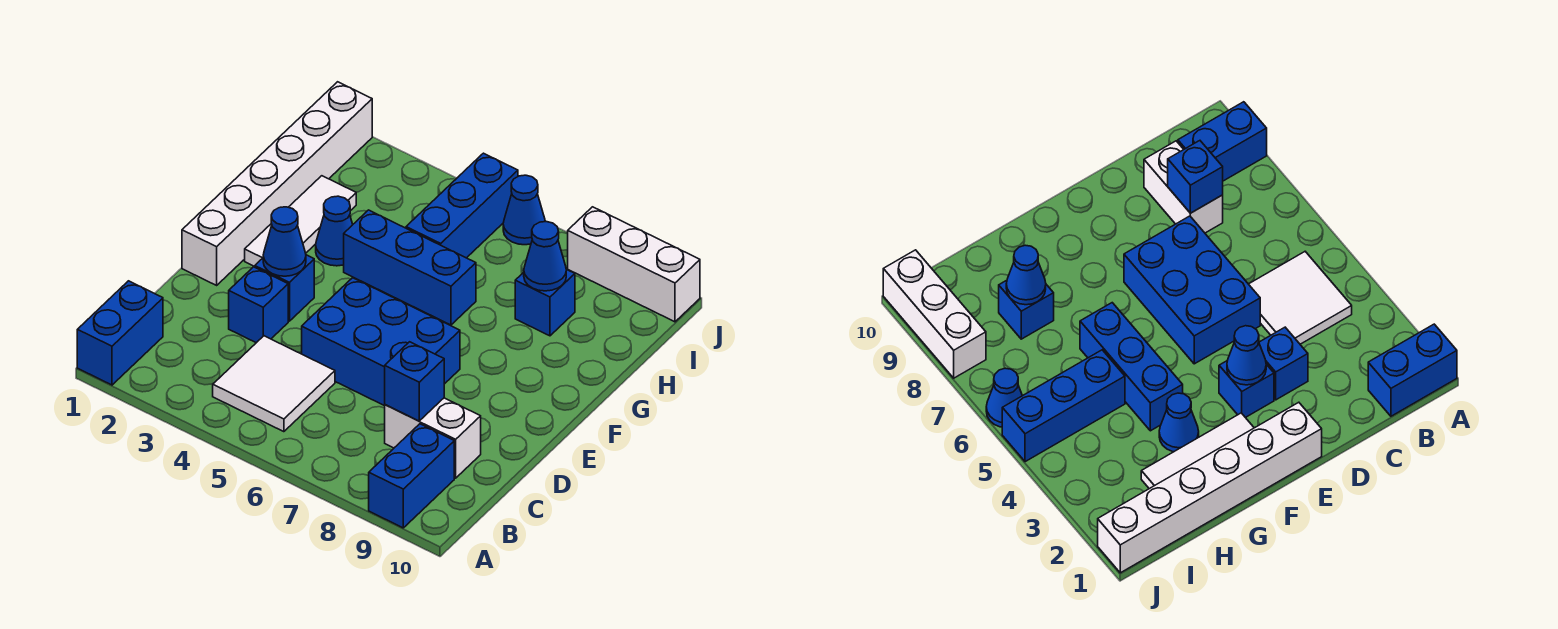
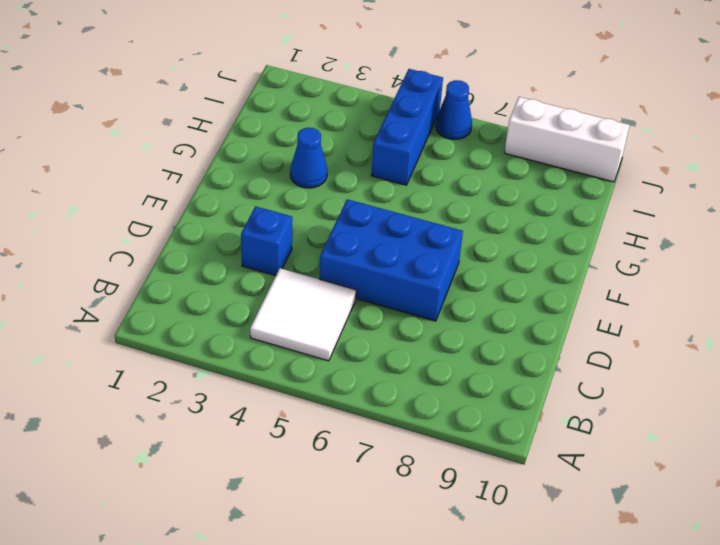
none -> blue 1x2 brick [77,281,163,385]
none -> blue 1x2 brick [369,424,454,528]
none -> white 1x2 brick [385,398,481,478]

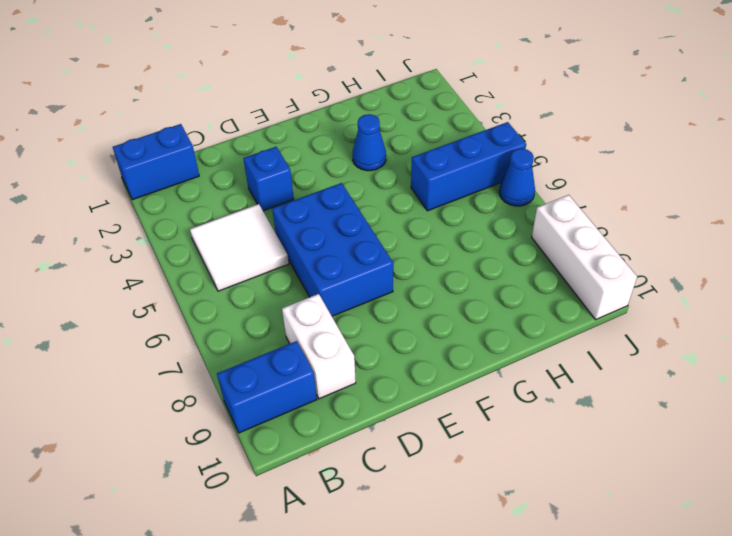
none -> white 1x6 brick [182,82,372,285]
none -> blue 1x1 brick [255,255,314,321]
none -> white 1x3 tile [245,176,356,267]

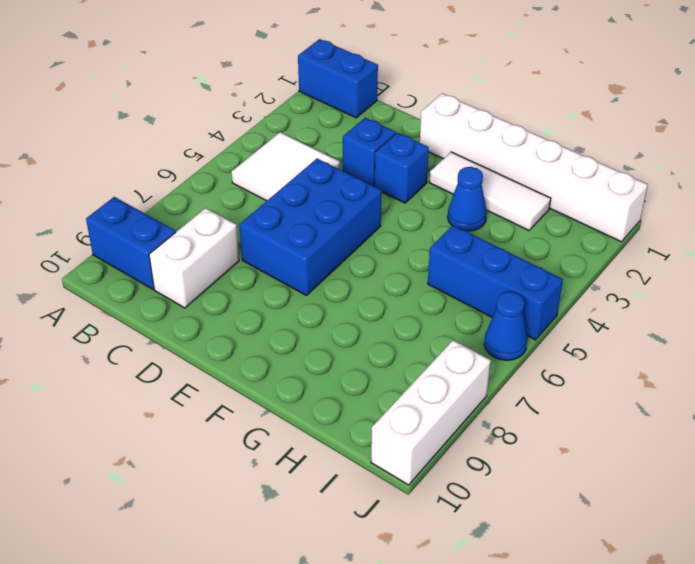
none -> blue 1x3 brick [344,210,476,325]
none -> blue 1x1 brick [515,269,575,336]
none -> blue 1x1 brick [385,342,444,421]

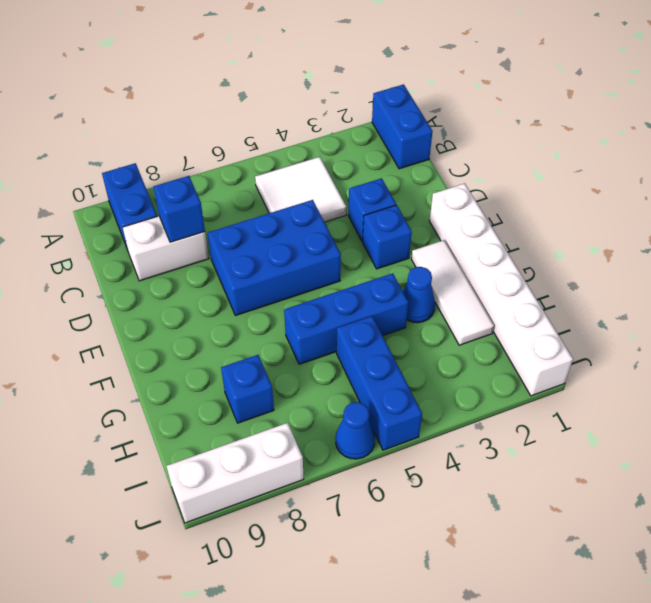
none -> blue 1x1 cone [263,207,306,276]
none -> blue 1x1 cone [524,222,566,291]

